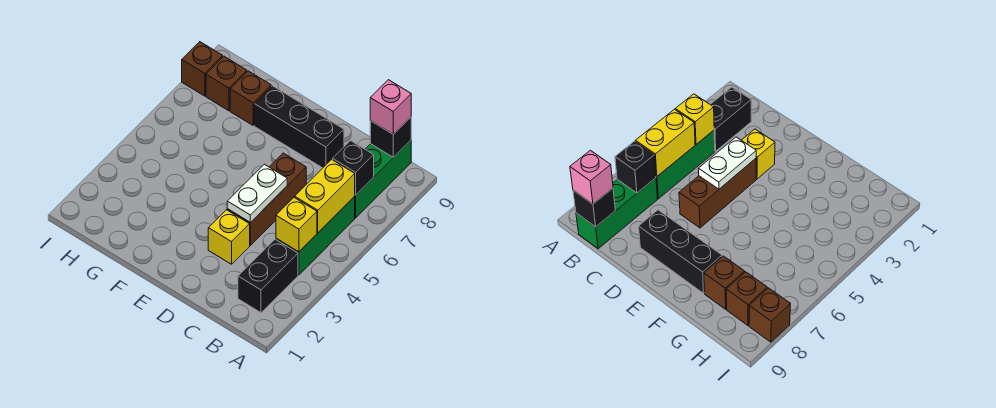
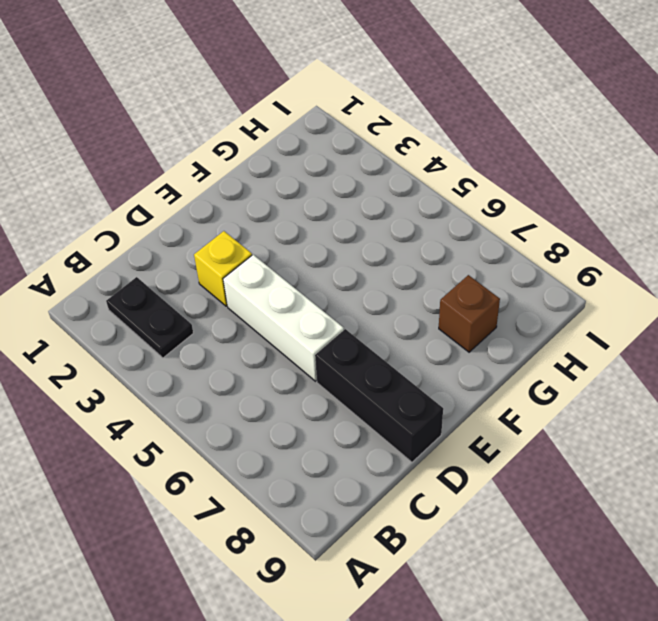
black 1x2 plate [106,277,193,358] -> black 1x2 brick [238,239,298,313]
white 1x3 brick [223,255,344,381] -> brown 1x3 brick [227,153,306,245]
black 1x3 brick [315,329,443,462] -> black 1x3 brick turned to [254,86,344,168]
none -> green 1x3 brick [276,197,355,275]
none -> green 1x3 brick [354,140,411,218]
none -> brown 1x1 brick [206,56,247,111]

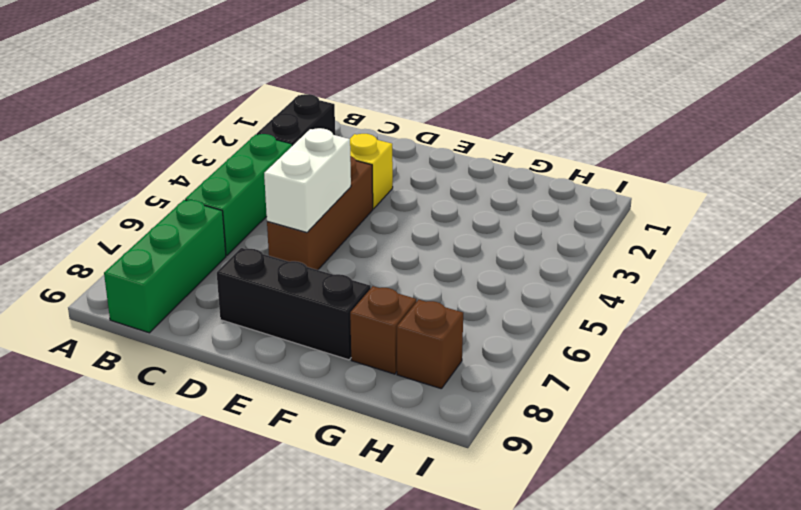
white 1x2 brick [264,128,351,233] -> white 1x2 plate [227,164,287,223]
none -> brown 1x1 brick [182,42,223,96]
none -> yellow 1x1 brick [276,197,317,252]
none -> yellow 1x2 brick [295,159,355,233]

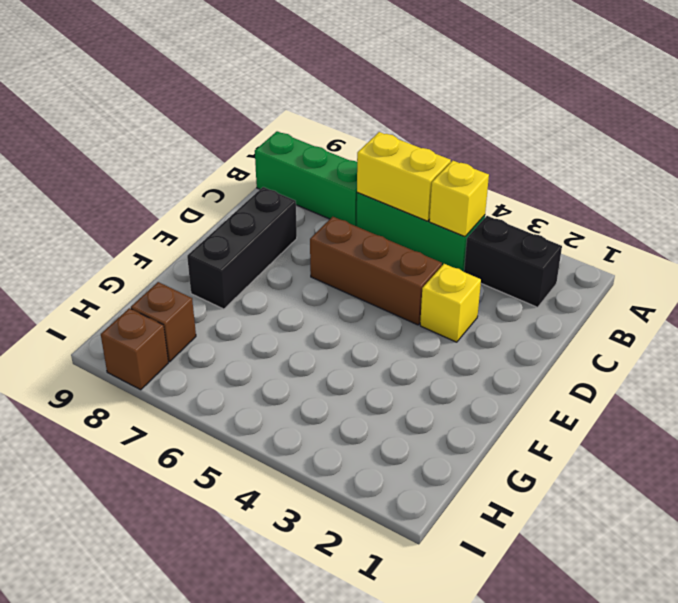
none -> brown 1x1 brick [230,71,271,125]
none -> black 1x1 brick [333,141,374,195]
none -> black 1x1 brick [370,117,411,157]

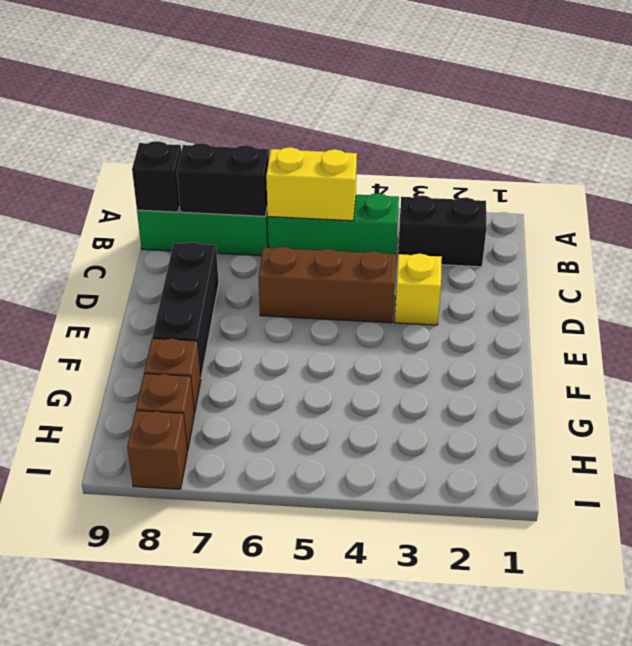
black 1x2 brick [177,143,269,216] -> black 1x1 brick [333,141,374,195]
none -> yellow 1x1 brick [276,197,317,252]
none -> white 1x2 plate [227,164,287,223]
none -> pink 1x1 brick [370,80,411,134]

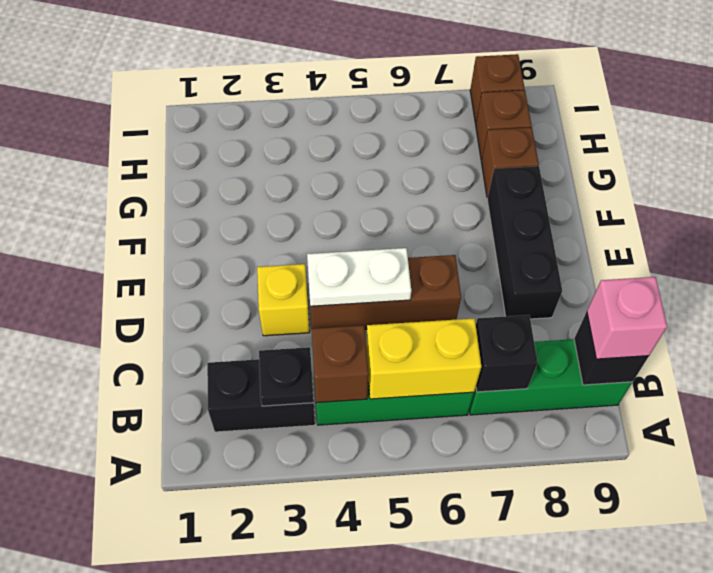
black 1x1 plate [259,347,313,406] -> none
brown 1x1 brick [312,325,369,403] -> yellow 1x1 brick [276,197,317,252]

